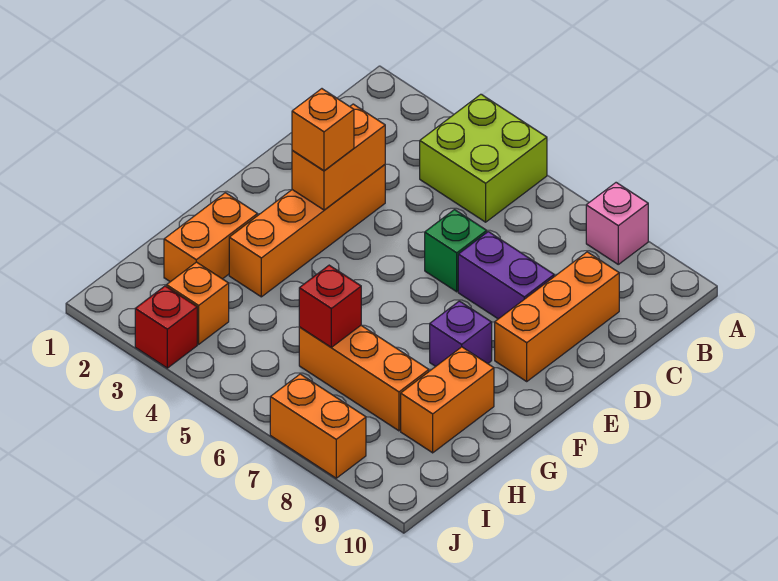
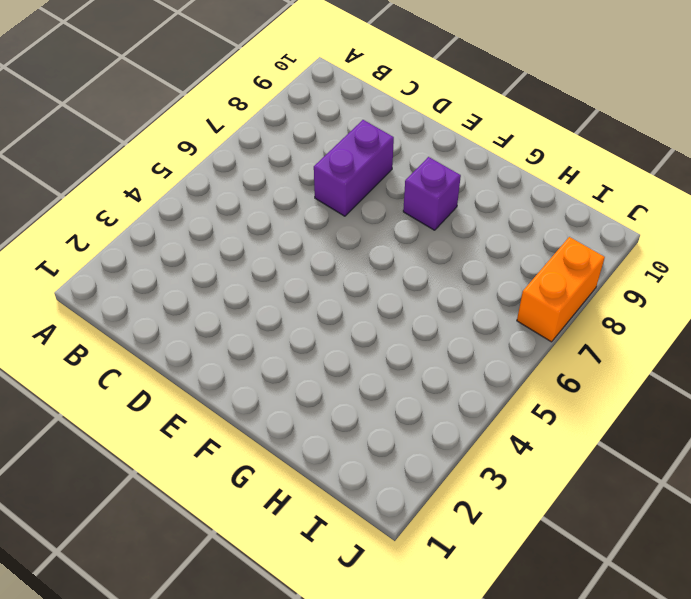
none -> lime 2x2 brick [420,94,547,222]
none -> pink 1x1 brick [586,183,648,264]
none -> orange 1x3 brick [495,252,619,381]

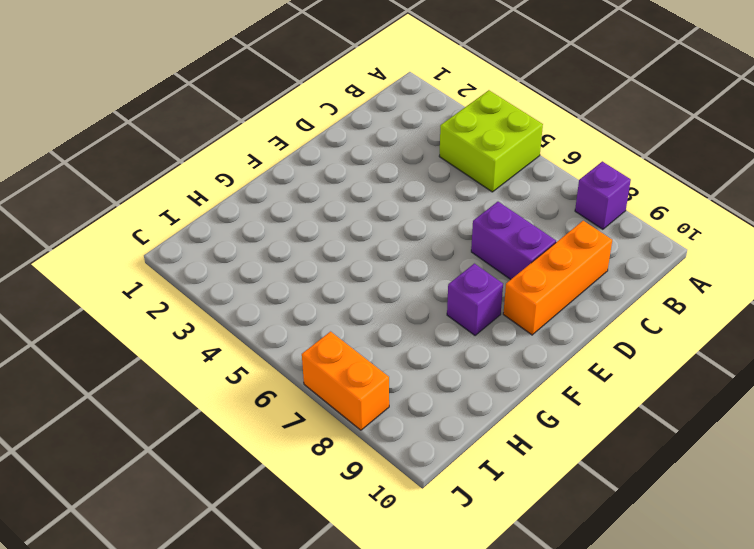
purple 1x1 brick [575,161,631,229] -> pink 1x1 brick [586,183,648,264]
none -> orange 1x4 brick [229,165,385,297]
none -> green 1x1 brick [425,210,487,292]
none -> orange 1x2 brick [164,193,257,282]

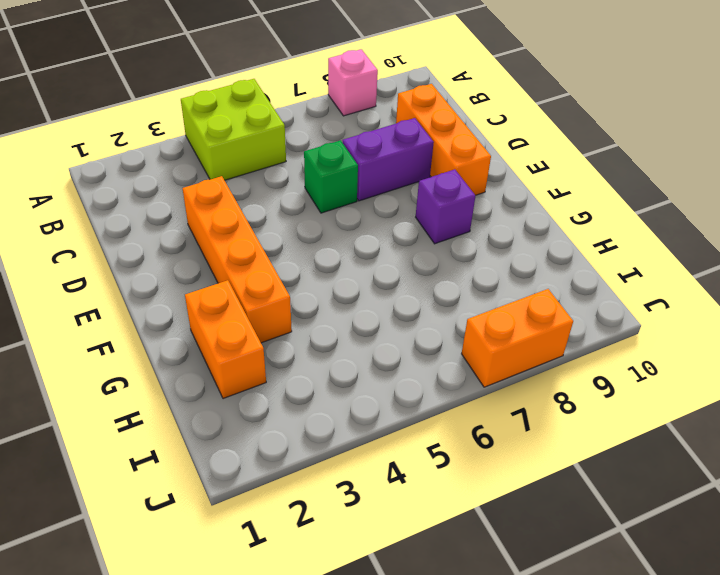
none -> orange 1x2 brick [401,347,494,453]
none -> orange 1x3 brick [299,325,429,431]
none -> orange 1x1 brick [167,262,229,344]

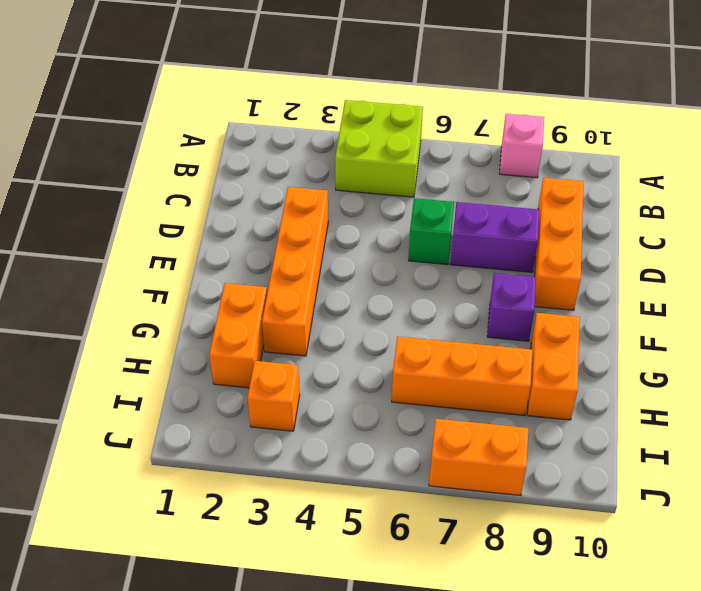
none -> red 1x1 brick [135,286,197,368]
none -> orange 1x2 brick [292,104,385,210]
none -> red 1x1 brick [299,265,361,347]

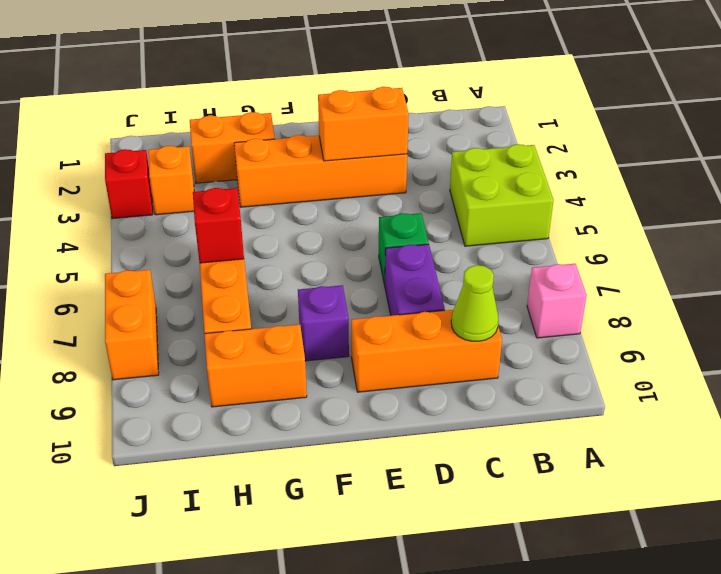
lime 1x1 cone [451,265,499,341] -> none
none -> orange 1x1 brick [292,89,354,171]

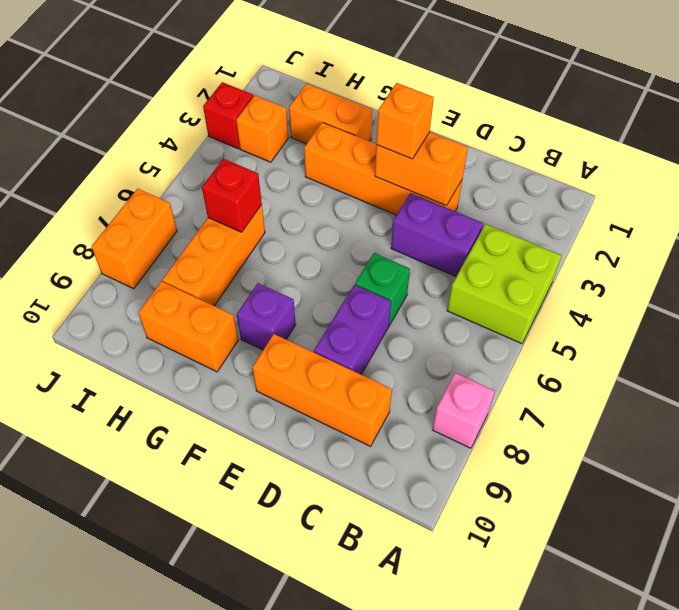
purple 1x2 brick [391,193,483,276] -> none

